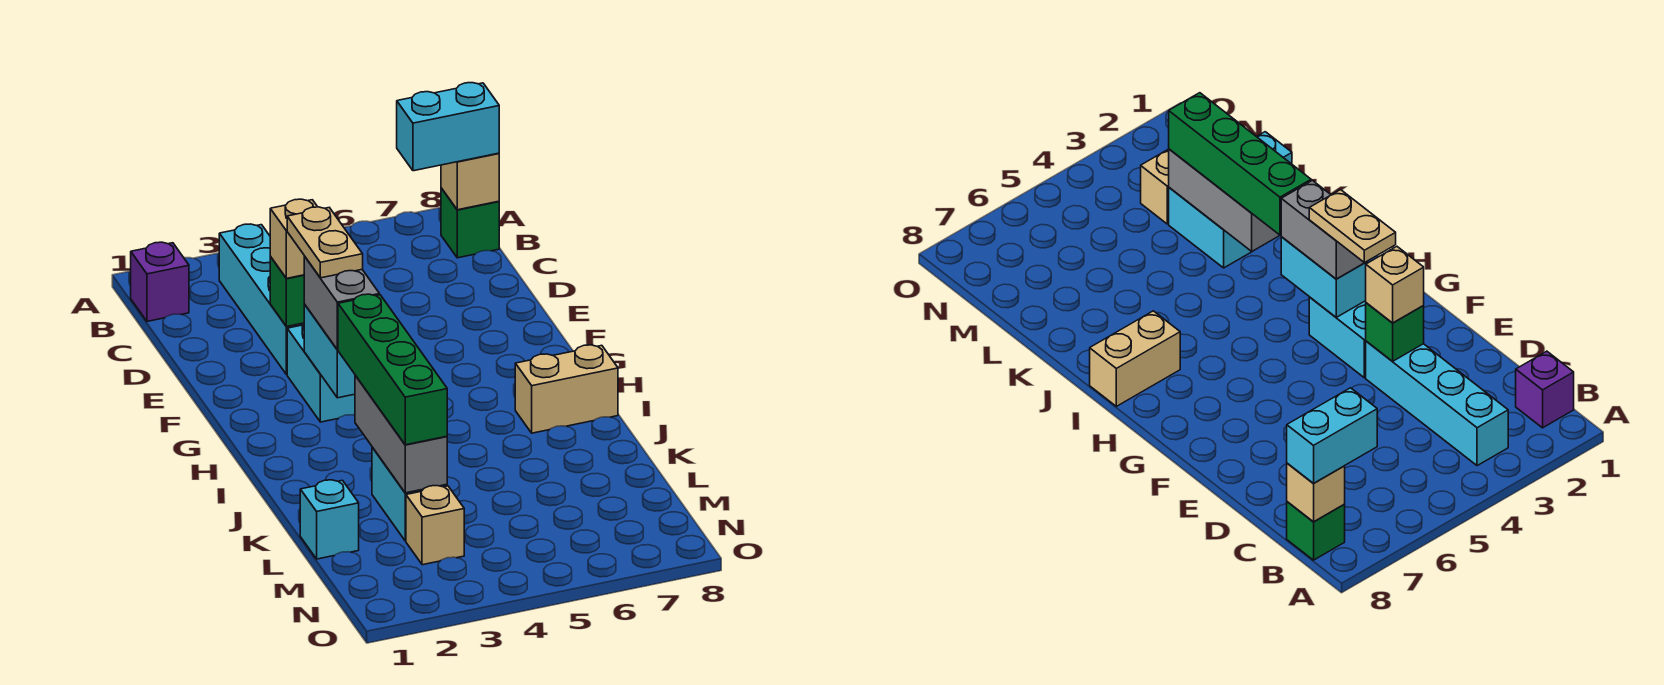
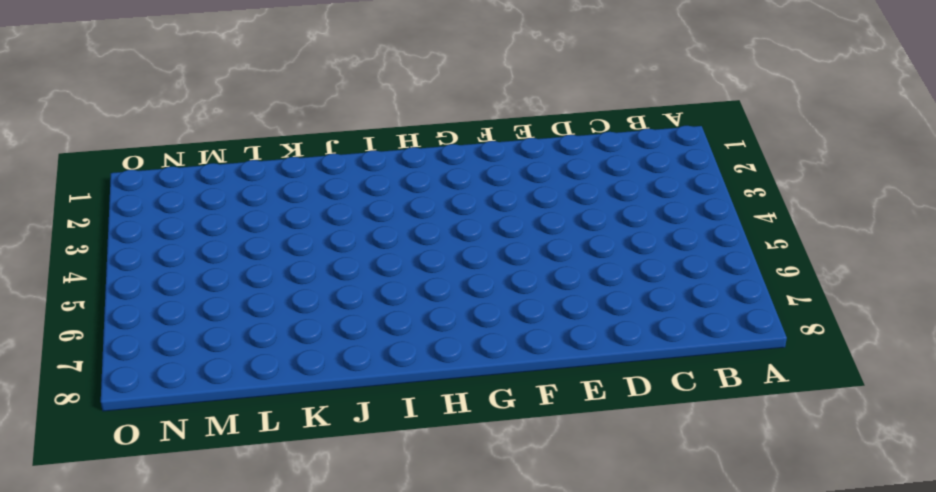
none -> purple 1x1 brick [131,242,189,321]
none -> cyan 1x4 brick [219,224,304,375]
none -> green 1x1 brick [441,188,499,258]

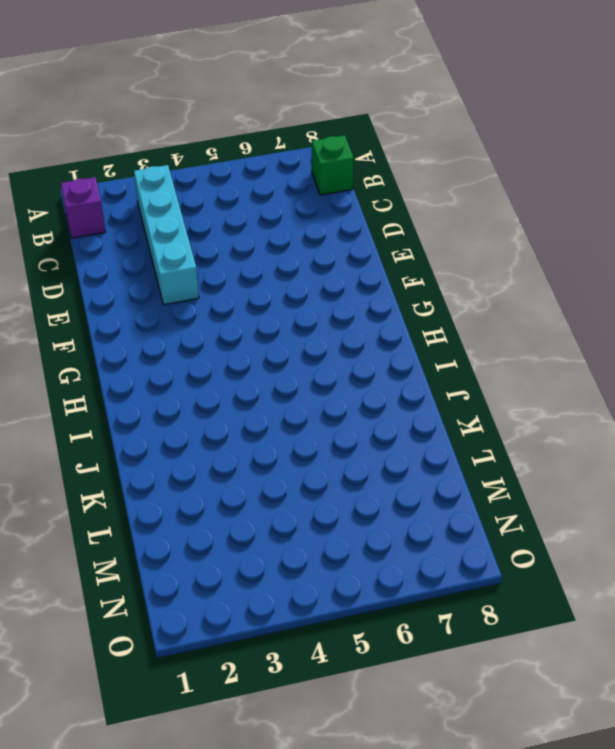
none -> cyan 1x2 brick [287,324,355,422]
none -> tan 1x2 brick [515,345,618,433]
none -> cyan 1x2 brick [372,447,447,541]

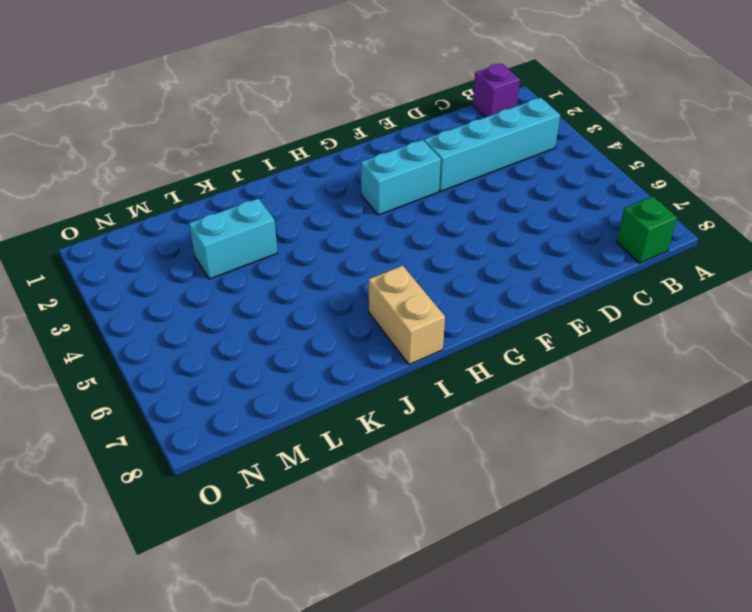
none -> cyan 1x1 brick [300,480,359,559]
none -> tan 1x1 brick [406,486,464,565]
none -> tan 1x1 brick [441,153,499,210]

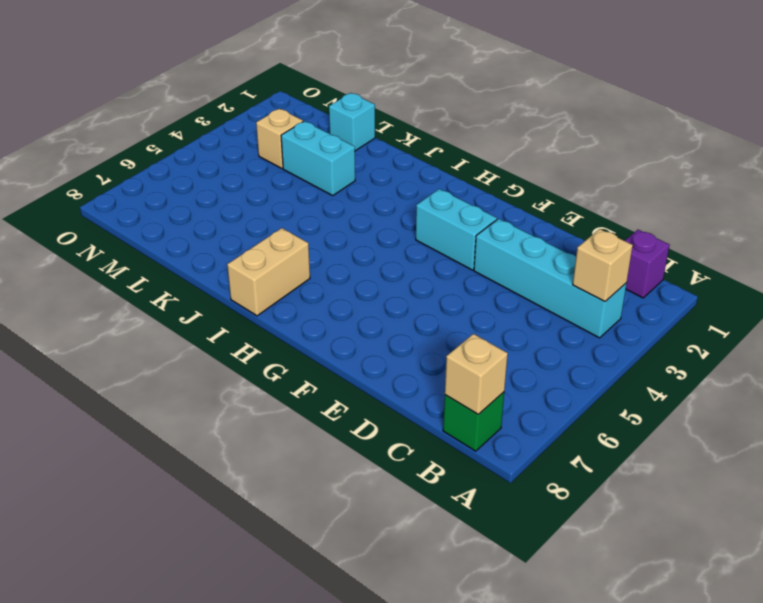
tan 1x1 brick [573,229,633,302] -> tan 1x1 brick moved to [270,199,317,278]
none -> green 1x1 brick [270,257,304,327]
none -> cyan 1x2 brick [304,304,355,398]
none -> grey 1x3 brick [355,376,447,493]

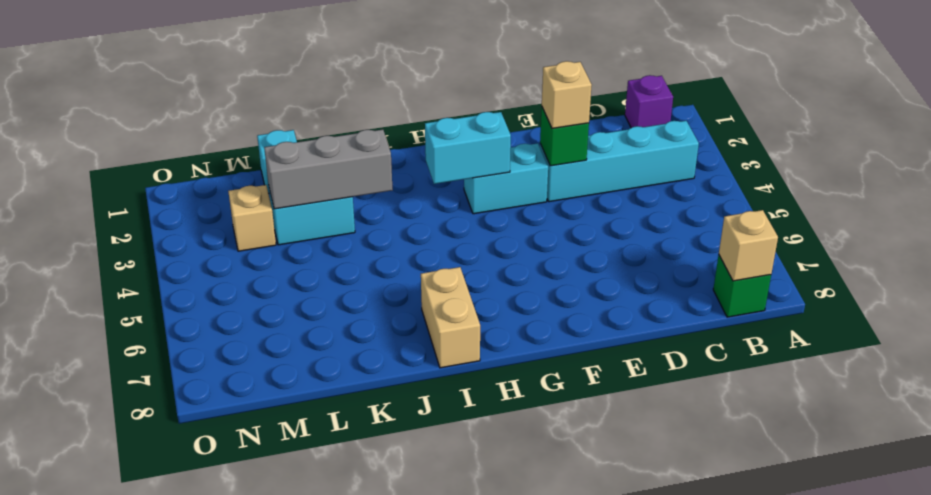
none -> cyan 1x2 brick [397,83,499,171]
none -> grey 1x2 brick [304,256,380,350]
none -> green 1x4 brick [338,294,447,445]

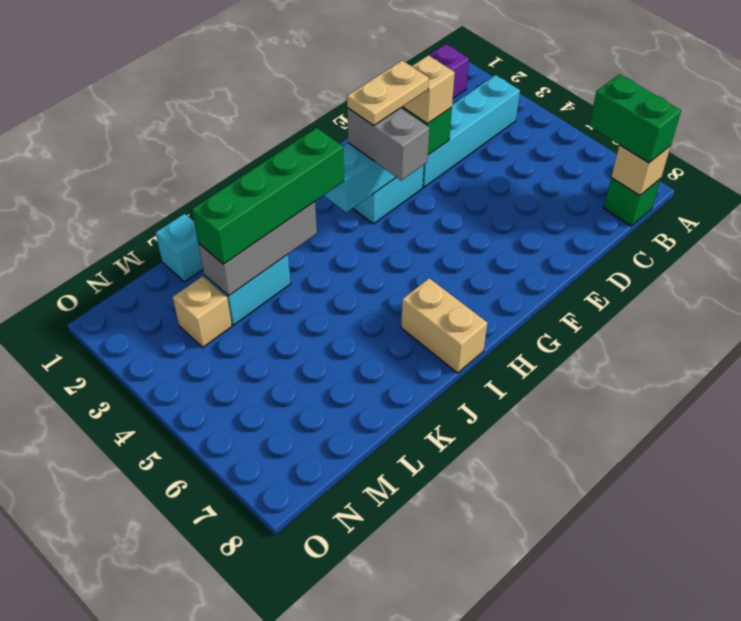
green 1x2 brick [589,74,681,163] -> cyan 1x2 brick [397,83,499,171]
grey 1x2 brick [347,108,429,180] -> grey 1x2 brick turned to [304,256,380,350]

